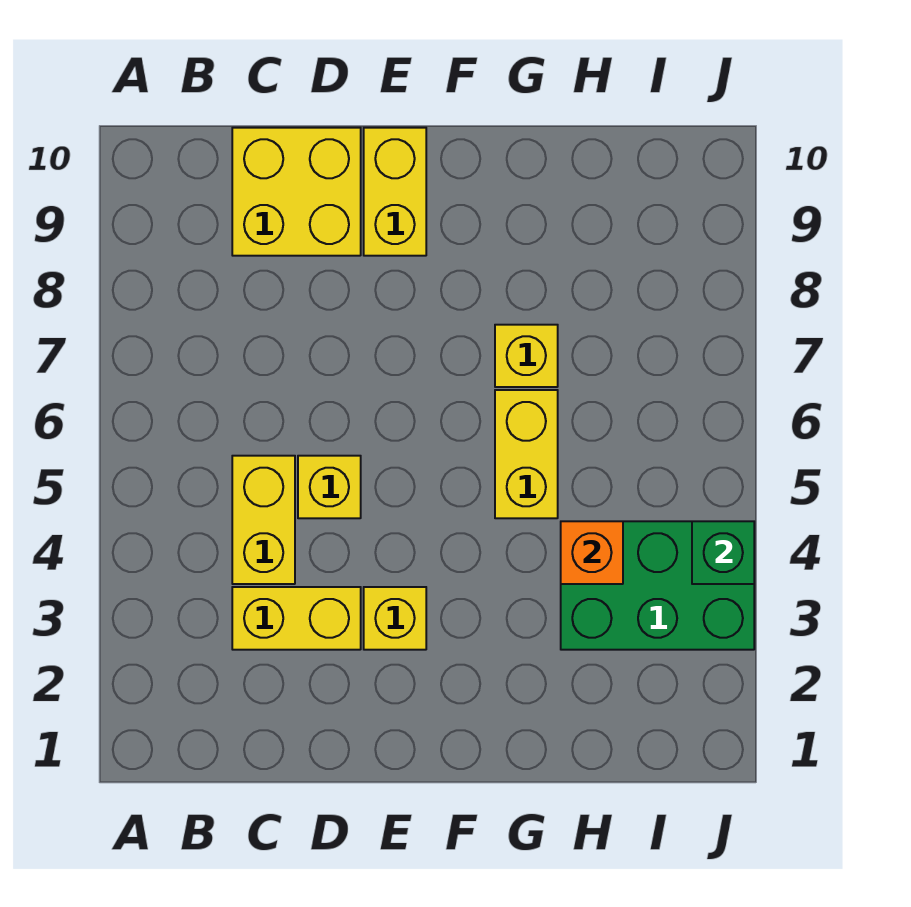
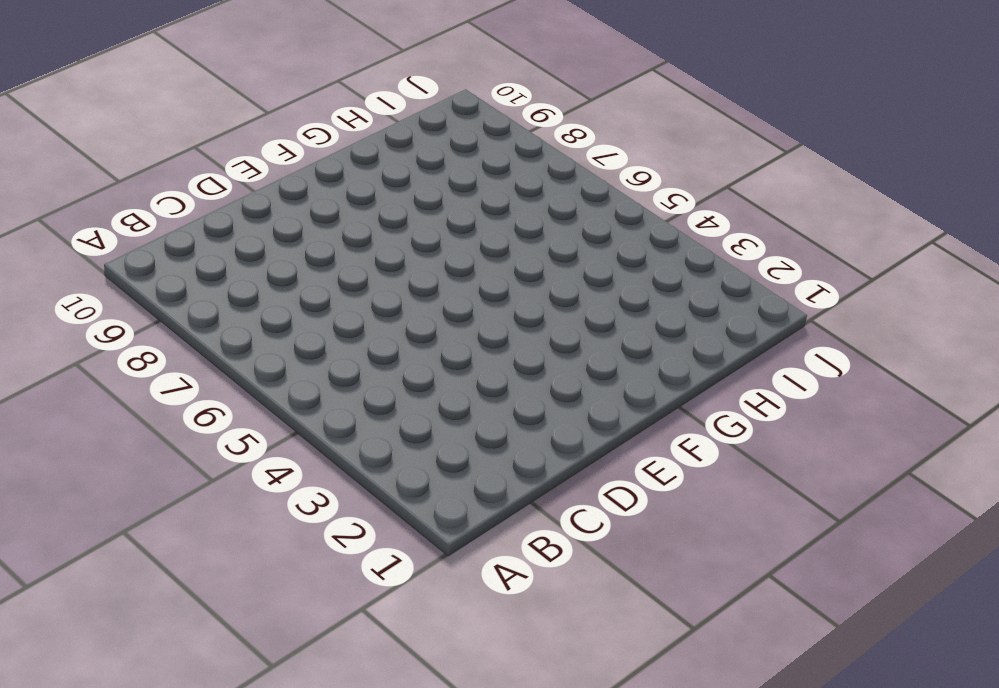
none -> yellow 1x2 brick [232,587,361,650]
none -> yellow 1x2 brick [232,456,295,584]

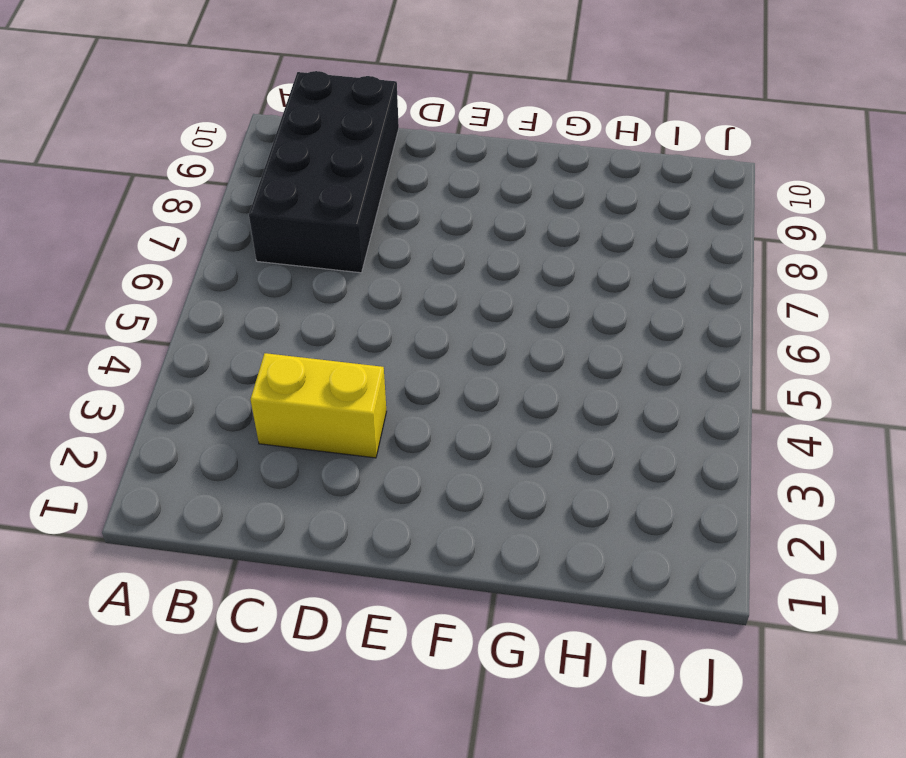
black 2x4 brick [249,71,399,273] -> yellow 2x2 brick [232,128,361,256]
none -> yellow 1x2 brick [232,456,295,584]
none -> yellow 1x1 brick [298,456,361,518]

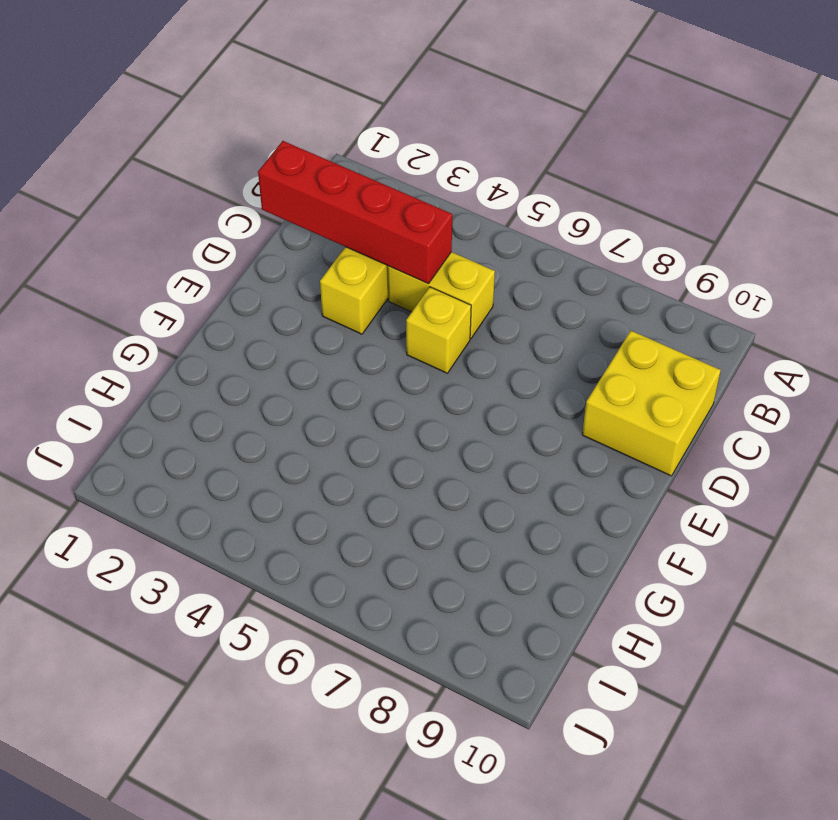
red 1x4 brick [258,141,452,284] -> none
none -> yellow 1x1 brick [364,587,426,650]
none -> yellow 1x2 brick [364,128,426,256]

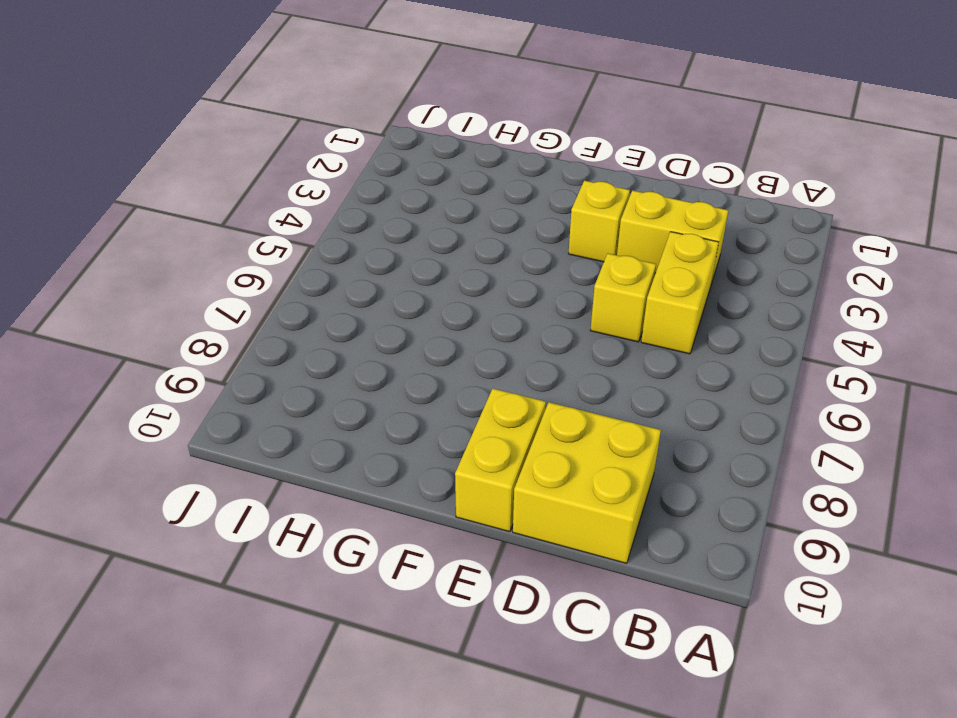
none -> yellow 1x2 brick [495,390,558,518]
none -> yellow 1x1 brick [495,325,558,387]

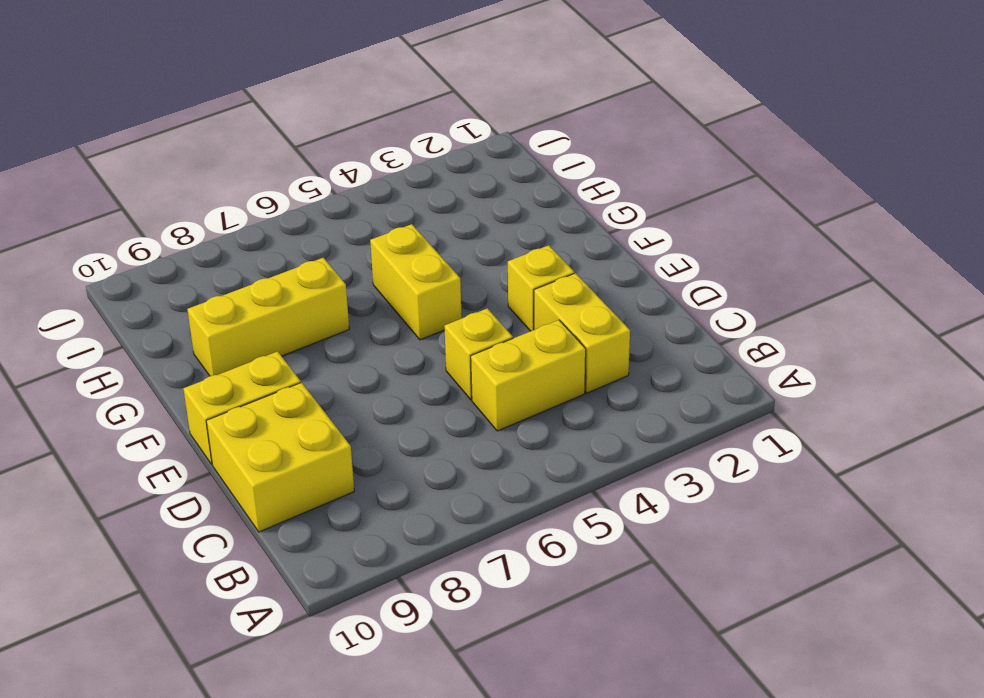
yellow 1x2 brick [370,224,462,340] -> yellow 1x2 brick turned to [495,390,558,518]
yellow 1x3 brick [187,258,349,376] -> yellow 1x1 brick [495,325,558,387]
none -> green 2x3 brick [561,521,754,650]
none -> orange 1x1 brick [561,521,623,584]

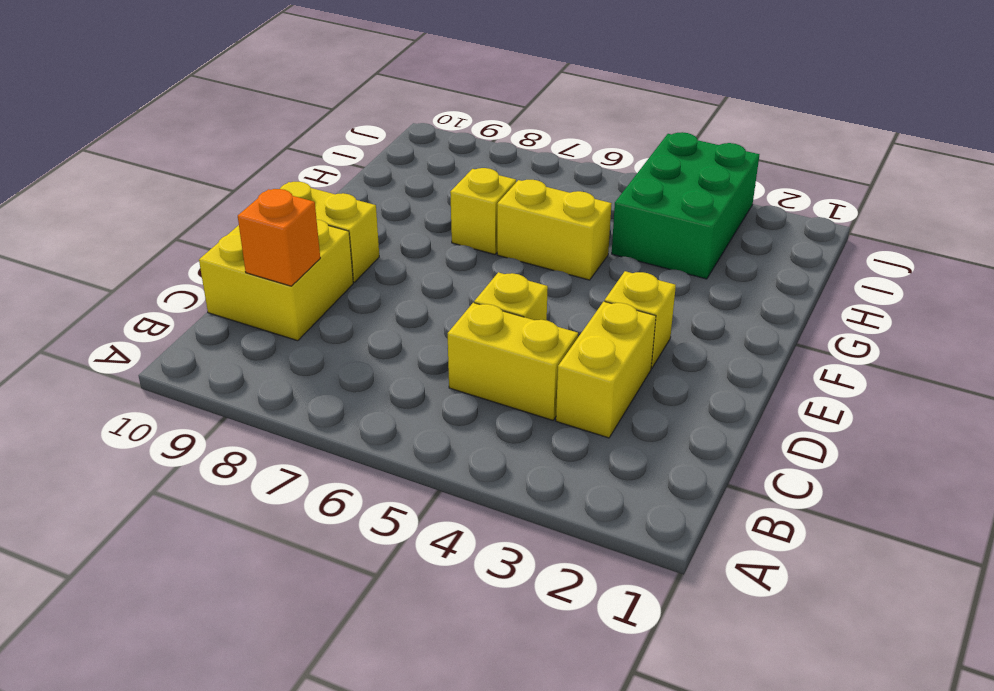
orange 1x1 brick [238,189,320,286] -> orange 1x1 brick moved to [561,521,623,584]
none -> green 1x1 brick [692,521,754,584]

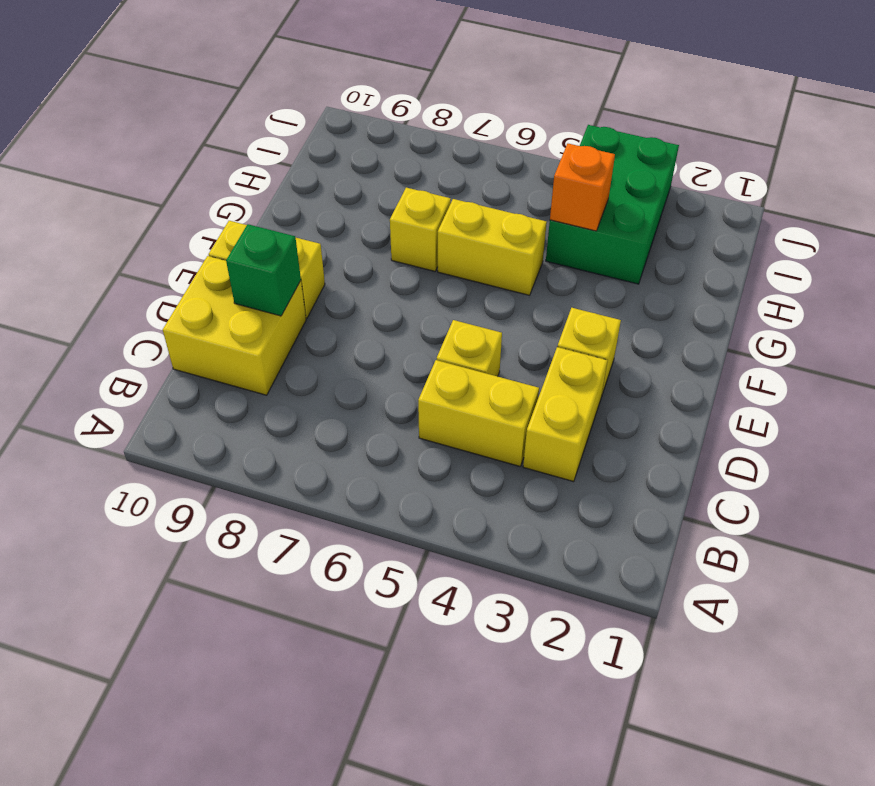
green 1x1 brick [226,224,301,316] -> green 1x1 brick moved to [692,521,754,584]

